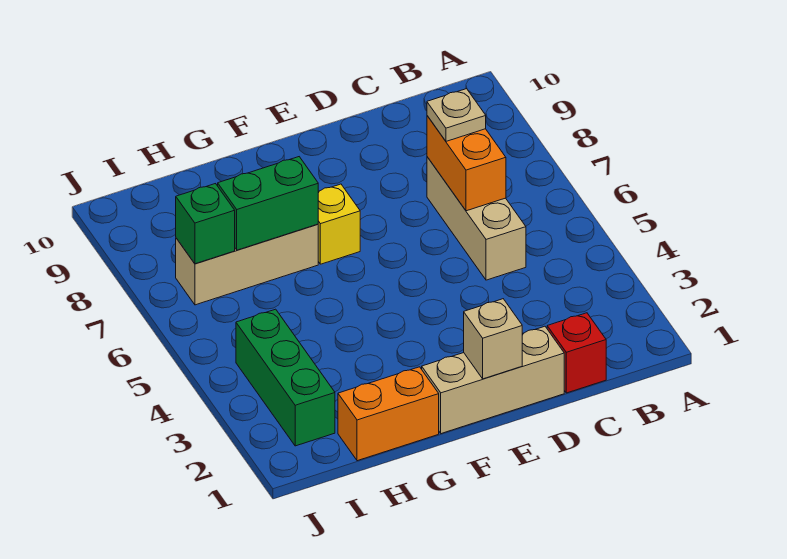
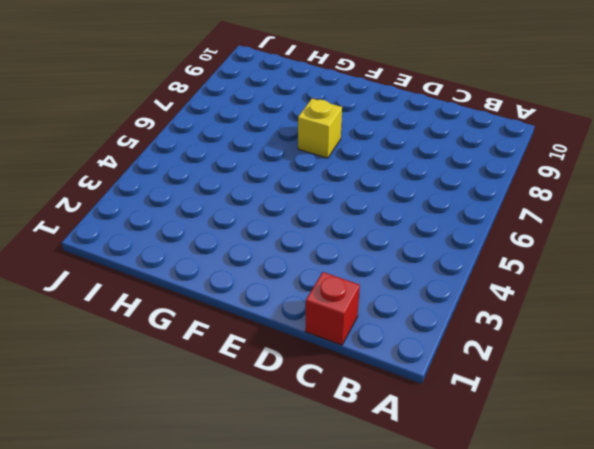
none -> tan 1x3 brick [427,157,526,280]
none -> tan 1x3 brick [422,326,564,434]
none -> orange 1x2 brick [338,367,439,461]

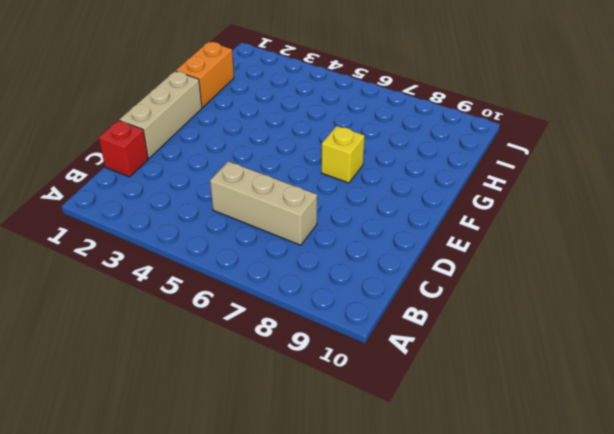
none -> tan 1x3 brick [176,224,318,305]
none -> green 1x3 brick [236,309,335,446]
none -> orange 1x2 brick [427,116,506,211]

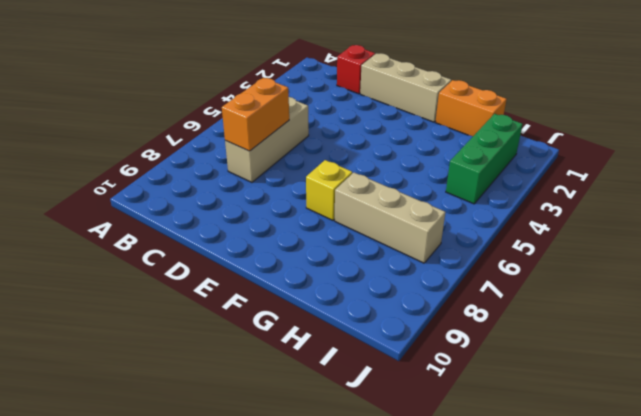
none -> tan 1x1 brick [464,299,522,379]
none -> green 1x2 brick [218,157,318,250]
none -> green 1x1 brick [176,184,235,264]

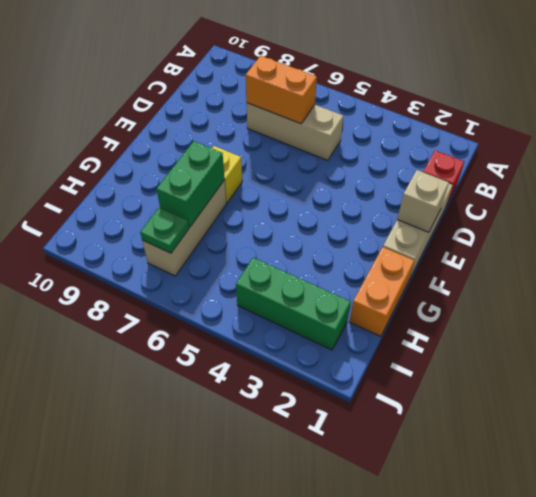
green 1x1 plate [140,208,189,253] -> green 1x1 brick [176,184,235,264]
none -> tan 1x1 plate [427,89,486,141]

